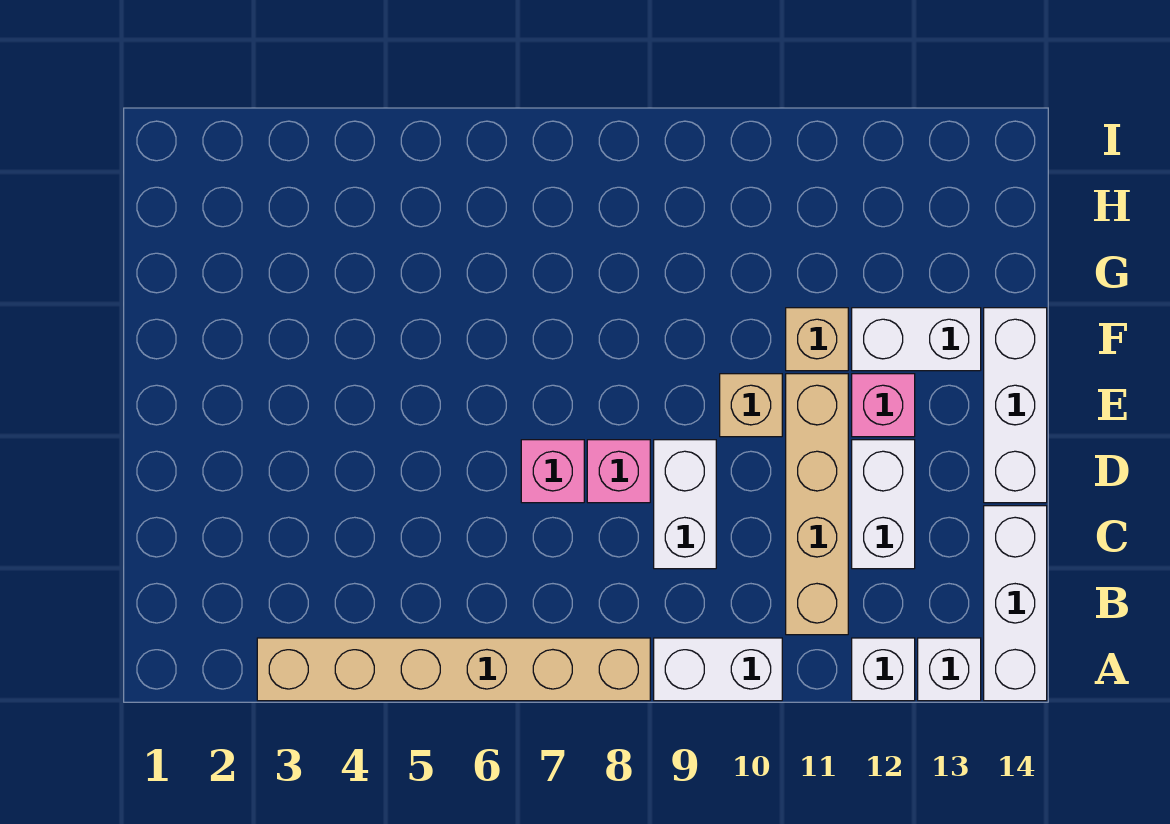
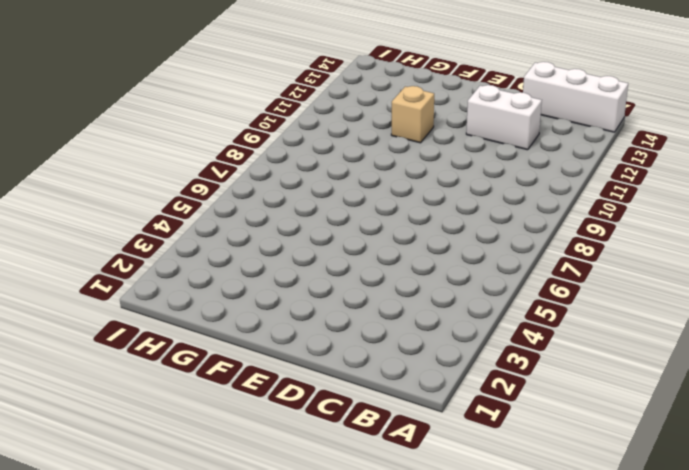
none -> tan 1x6 brick [257,638,650,701]
none -> white 1x2 brick [654,638,782,701]
none -> white 1x1 brick [852,638,915,701]

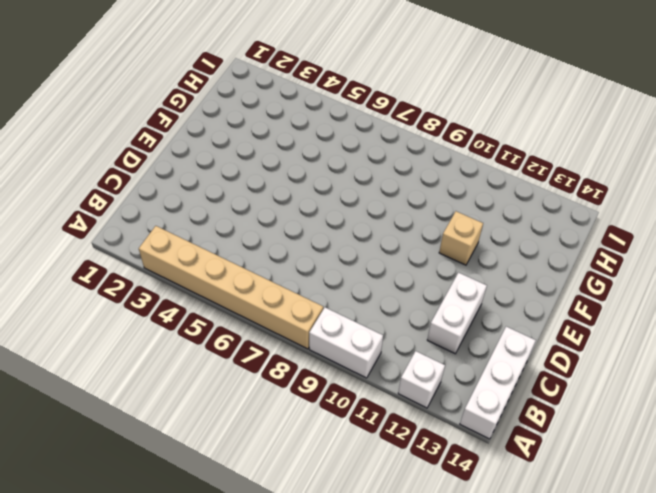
none -> white 1x1 brick [918,638,981,701]
none -> tan 1x4 brick [786,374,848,635]
none -> white 1x2 brick [654,440,716,569]

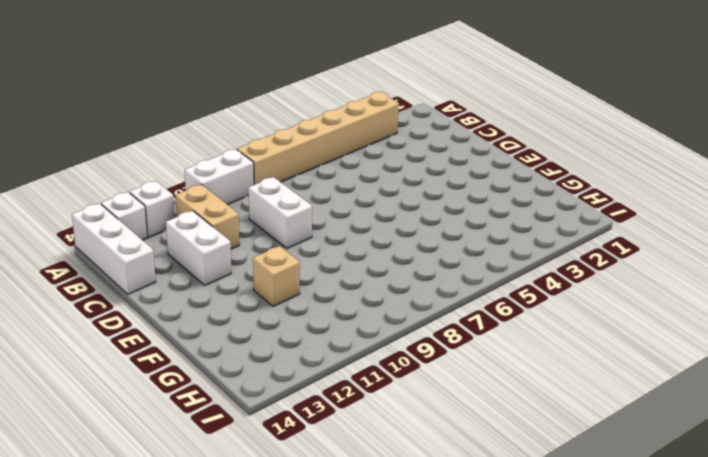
tan 1x2 brick [175,184,239,249] -> tan 1x4 brick [786,374,848,635]
none -> pink 1x1 brick [521,440,584,503]
none -> pink 1x1 brick [587,440,650,503]
none -> white 1x3 brick [984,308,1047,503]

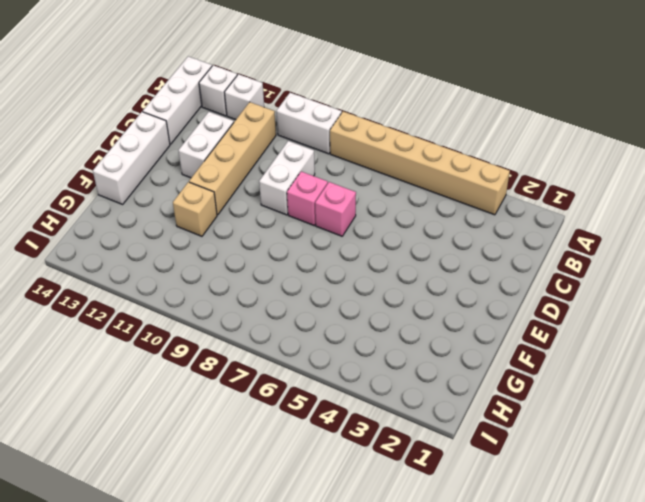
none -> tan 1x1 brick [720,374,782,437]
none -> pink 1x1 brick [852,374,915,437]
none -> white 1x2 brick [852,308,981,371]

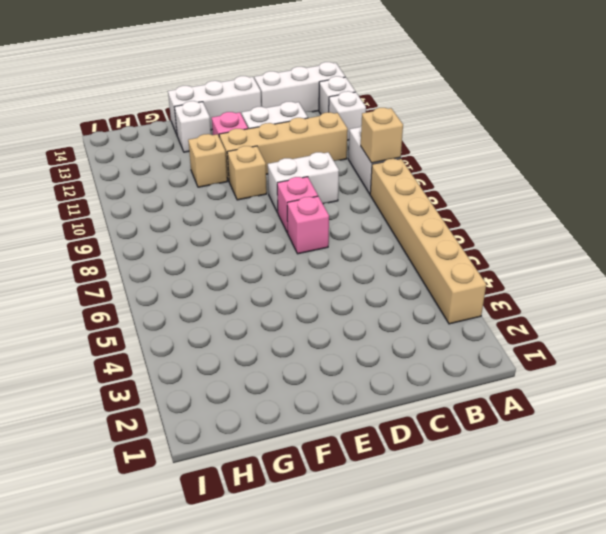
tan 1x1 brick [361,108,403,163] -> none
white 1x1 brick [174,101,211,152] -> white 1x2 brick [852,308,981,371]

